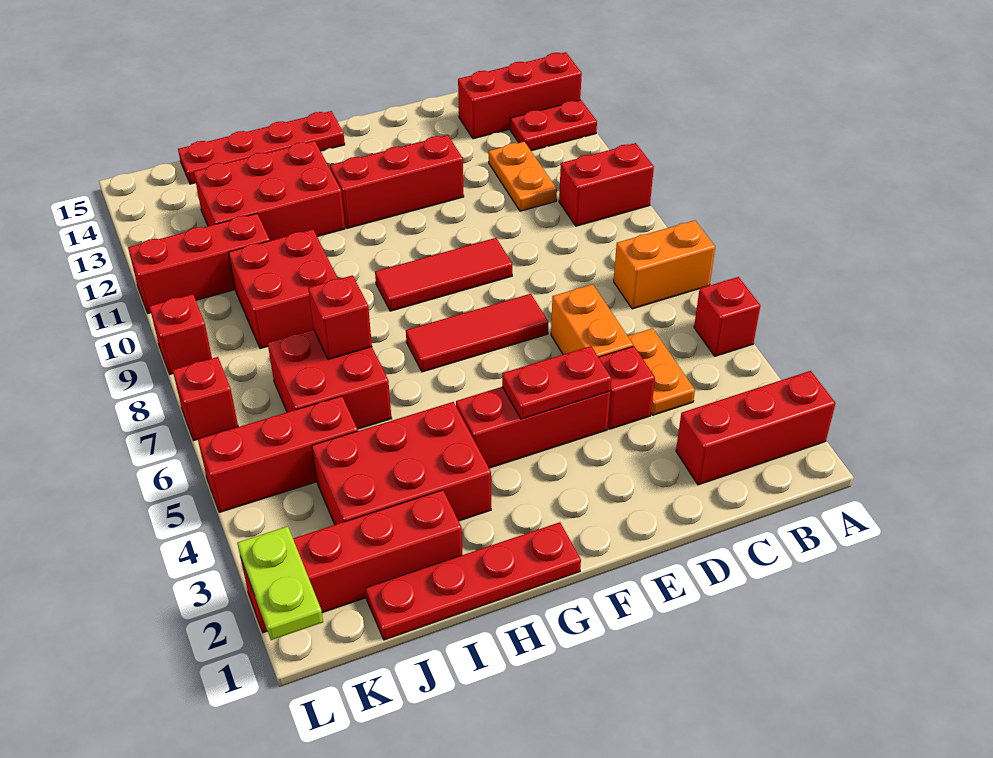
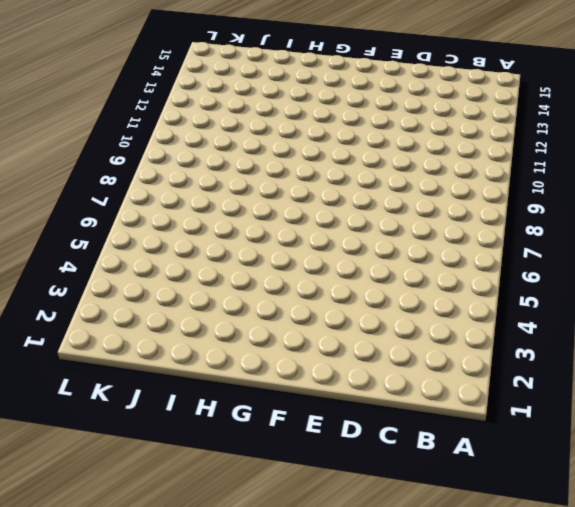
none -> red 1x3 brick [676,371,836,485]
none -> red 1x1 brick [694,277,761,356]
none -> orange 1x2 brick [614,220,715,309]

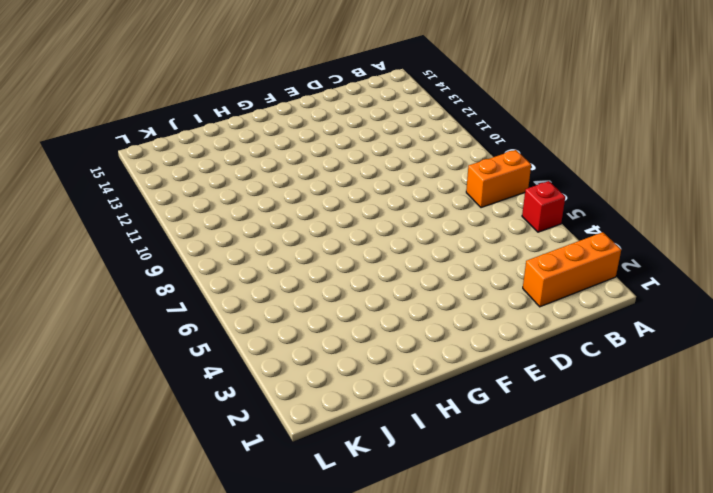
orange 1x3 brick [523,232,621,307] -> red 1x3 brick [676,371,836,485]
none -> red 1x2 brick [559,143,654,226]
none -> red 1x2 plate [510,100,597,151]
none -> red 1x3 brick [458,52,582,139]

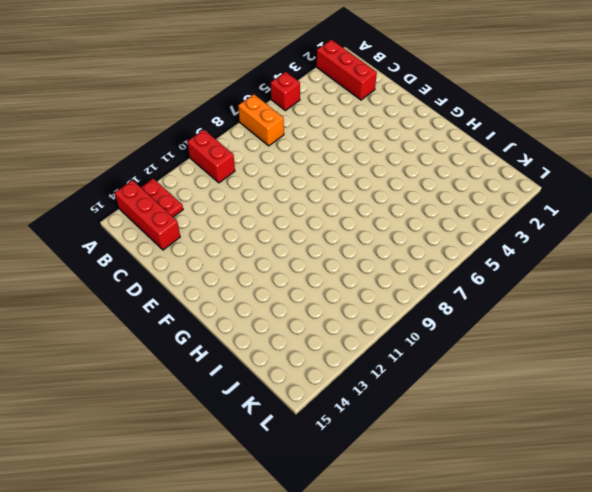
none -> orange 1x2 plate [628,328,695,415]
none -> orange 1x2 plate [489,142,557,211]
none -> red 1x1 brick [599,346,655,429]

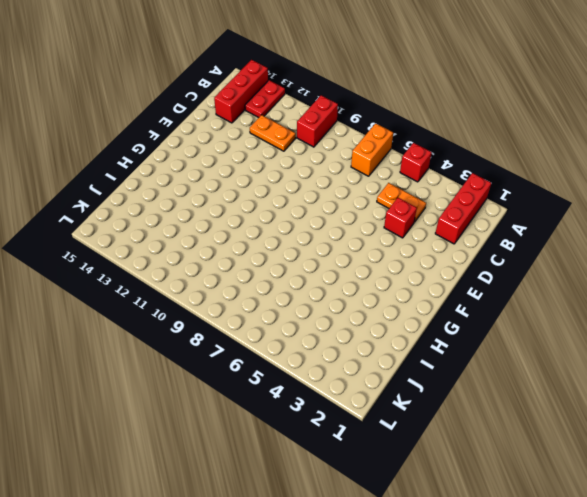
none -> orange 1x2 brick [551,284,633,357]
none -> red 1x3 brick [456,387,610,468]
none -> red 1x3 tile [406,294,548,372]

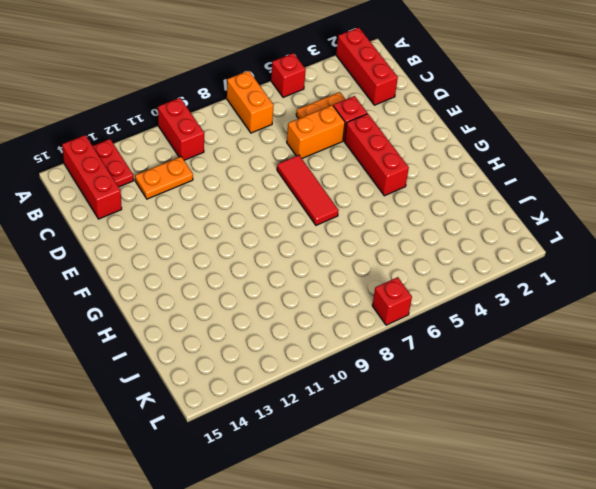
none -> red 1x3 tile [375,238,512,311]
none -> red 1x3 brick [330,135,464,228]
none -> red 1x4 plate [365,522,581,640]

